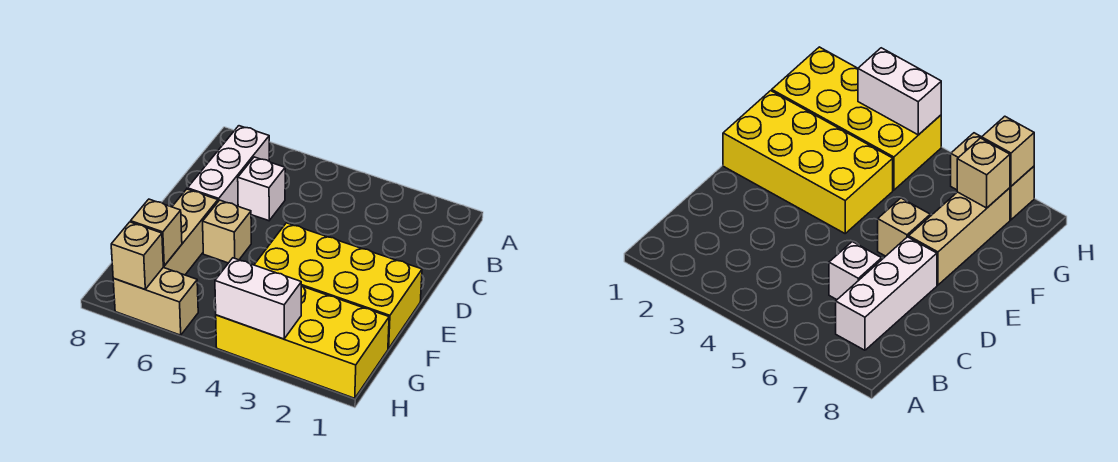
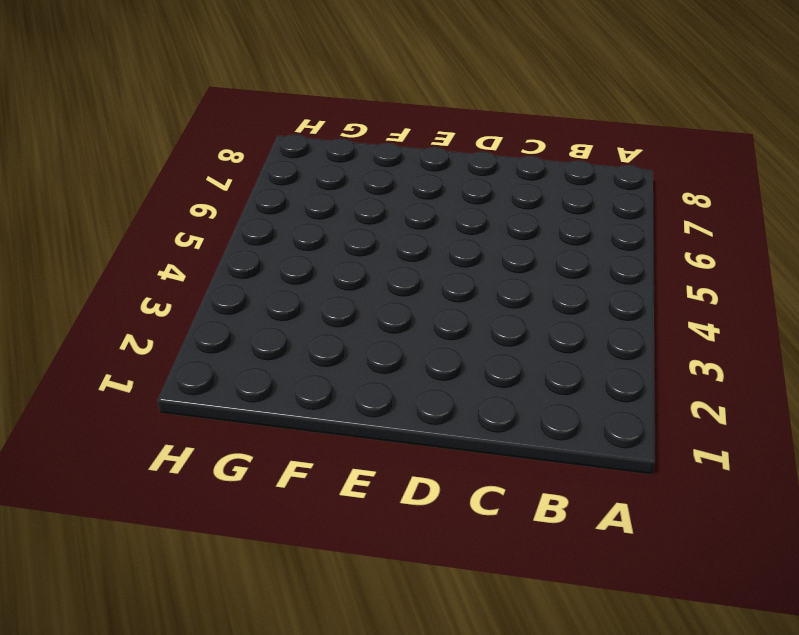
none -> white 1x3 brick [187,126,269,206]
none -> white 1x1 brick [238,157,285,221]

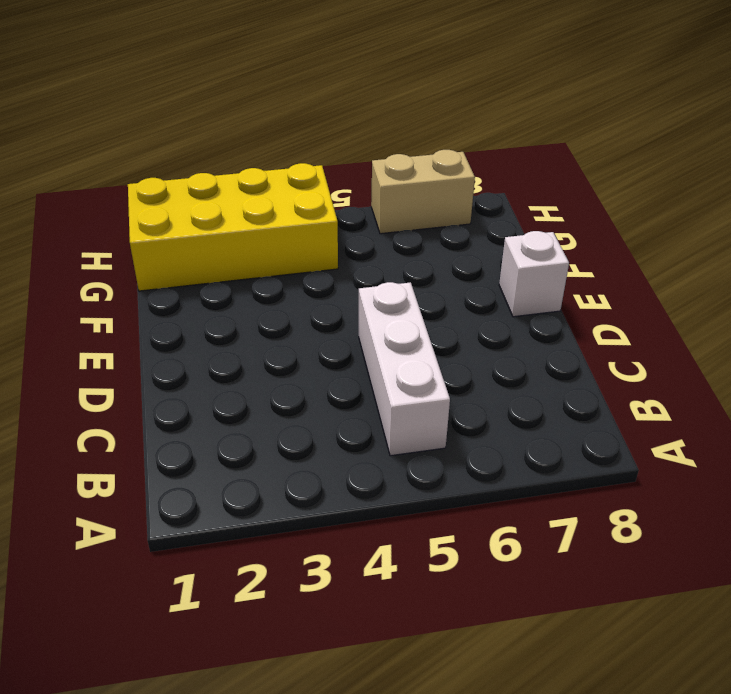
white 1x3 brick [359,282,450,456] -> white 1x3 brick moved to [187,126,269,206]
white 1x1 brick [499,231,569,317] -> white 1x1 brick moved to [238,157,285,221]
none -> yellow 2x4 brick [254,223,422,349]
none -> tan 1x1 brick [203,200,251,263]

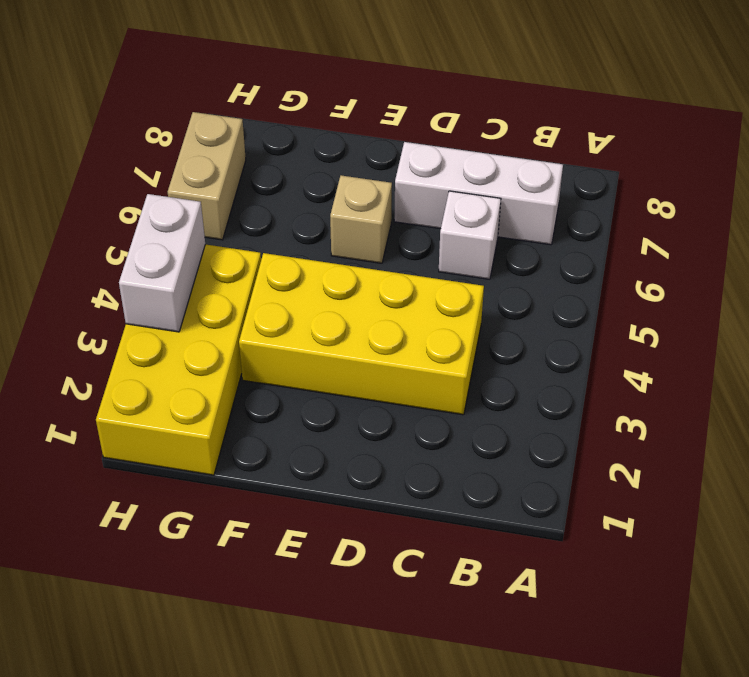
yellow 2x4 brick [239,253,484,415] -> yellow 2x4 brick turned to [254,223,422,349]
none -> tan 1x3 brick [163,189,218,275]
none -> tan 1x1 brick [131,199,182,266]

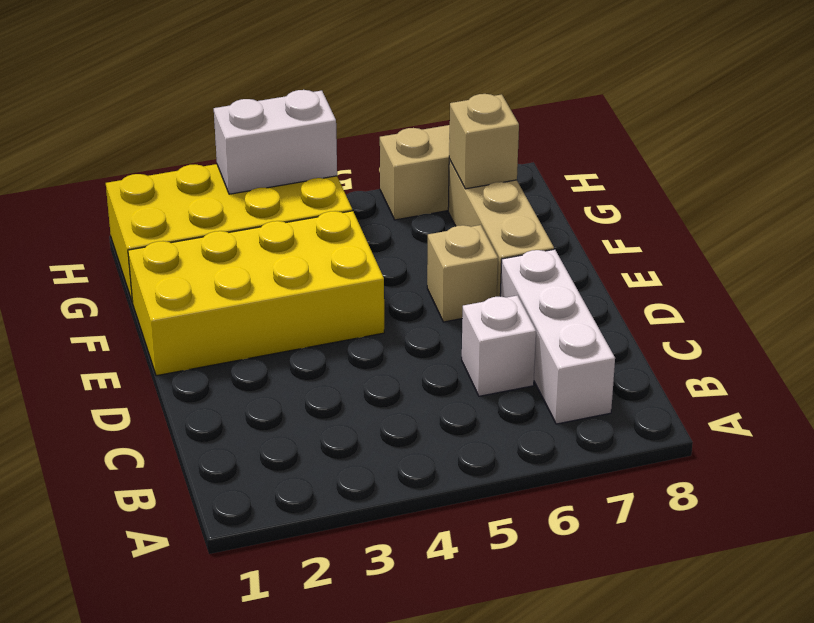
none -> tan 1x1 brick [111,222,163,289]

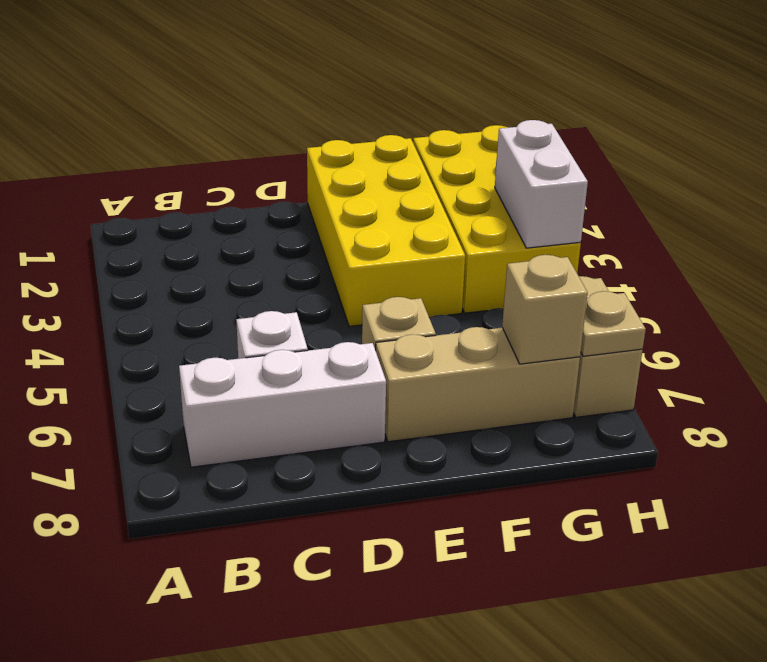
tan 1x1 plate [581,291,646,356] -> tan 1x1 brick [111,222,163,289]

